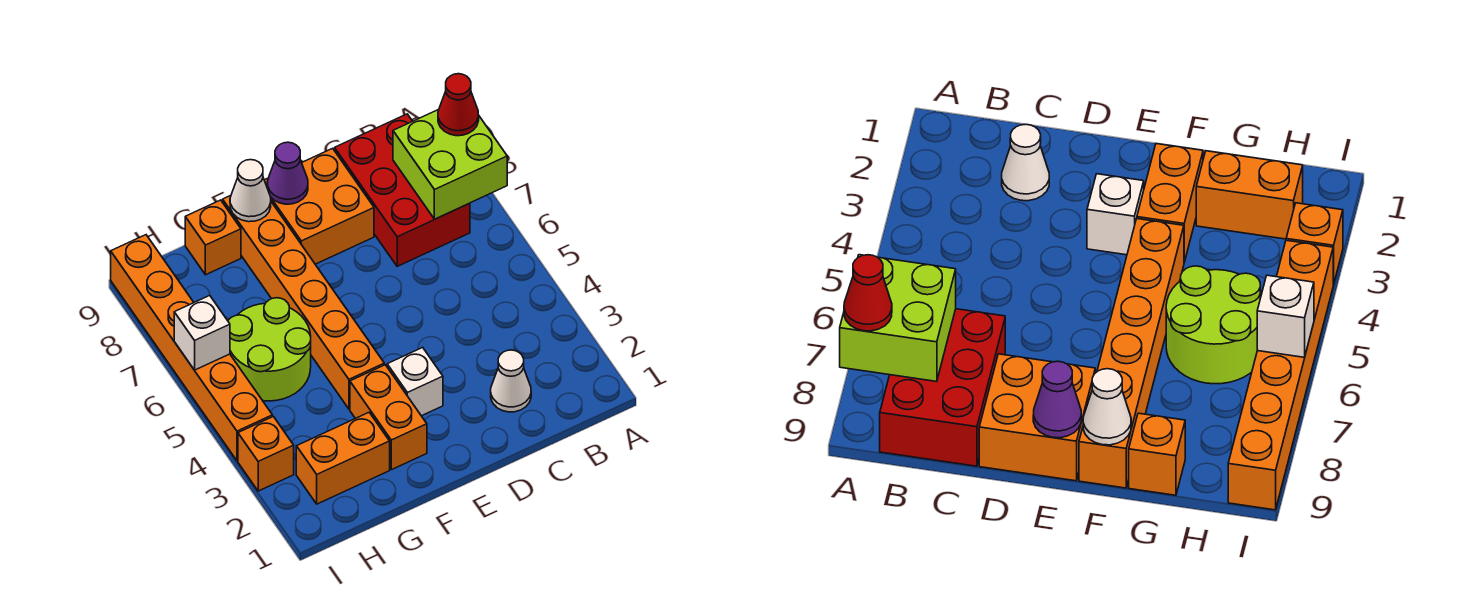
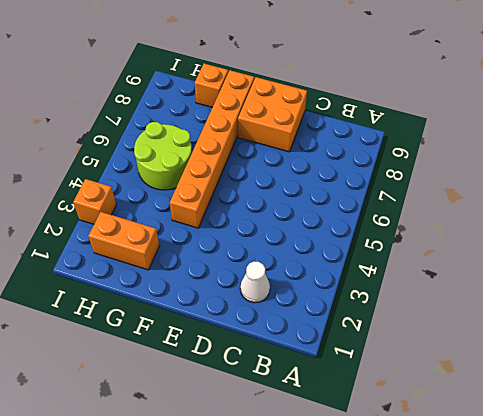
none -> red 2x3 brick [335,114,470,266]
none -> white 1x1 brick [387,347,443,416]
none -> orange 1x2 brick [350,365,427,470]

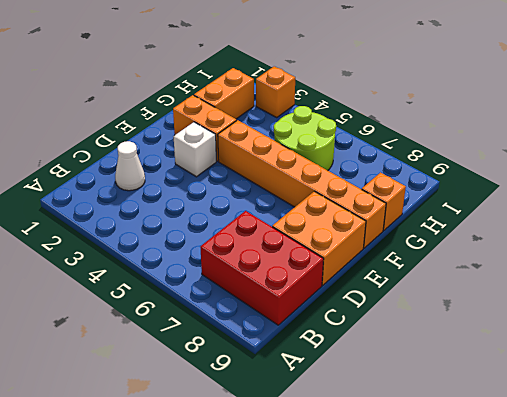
none -> orange 1x6 brick [111,235,272,461]
none -> lime 2x2 brick [393,109,507,219]
none -> purple 1x1 cone [267,142,308,204]

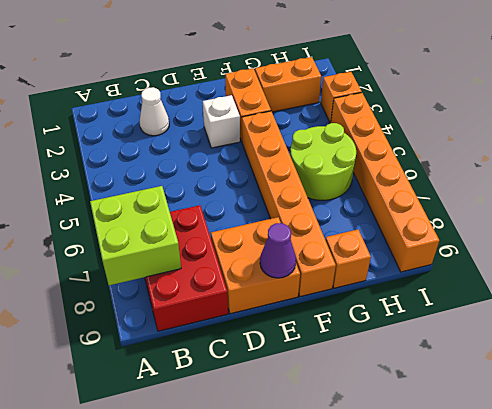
none -> white 1x1 cone [230,160,271,222]
none -> white 1x1 brick [174,295,230,370]
none -> red 1x1 cone [438,74,479,136]

